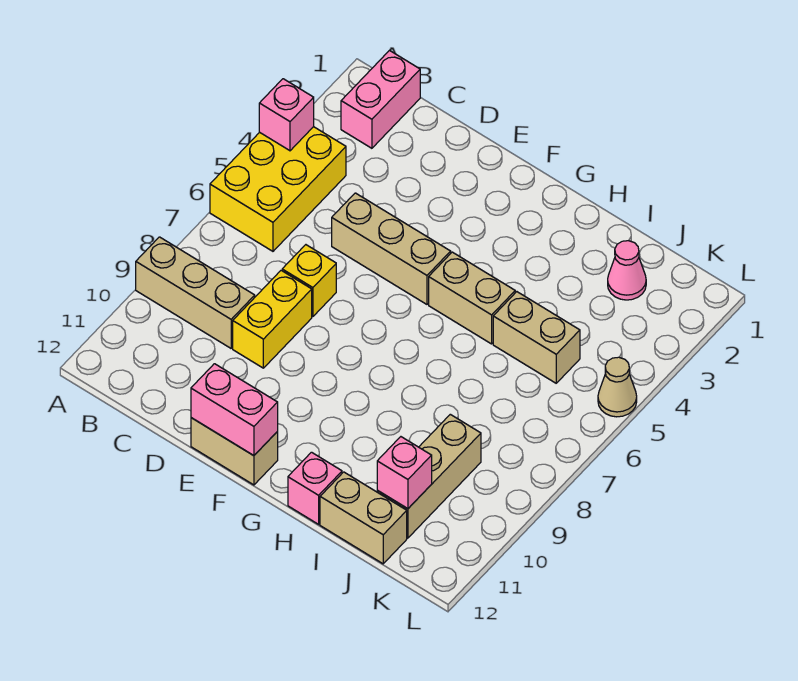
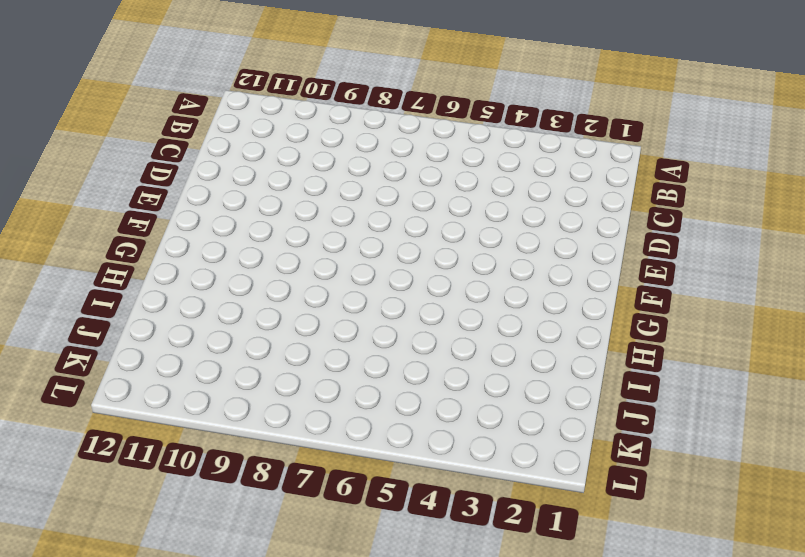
none -> yellow 2x3 brick [210,127,346,251]
none -> tan 1x3 brick [136,237,255,348]
none -> pink 1x2 brick [341,51,420,148]

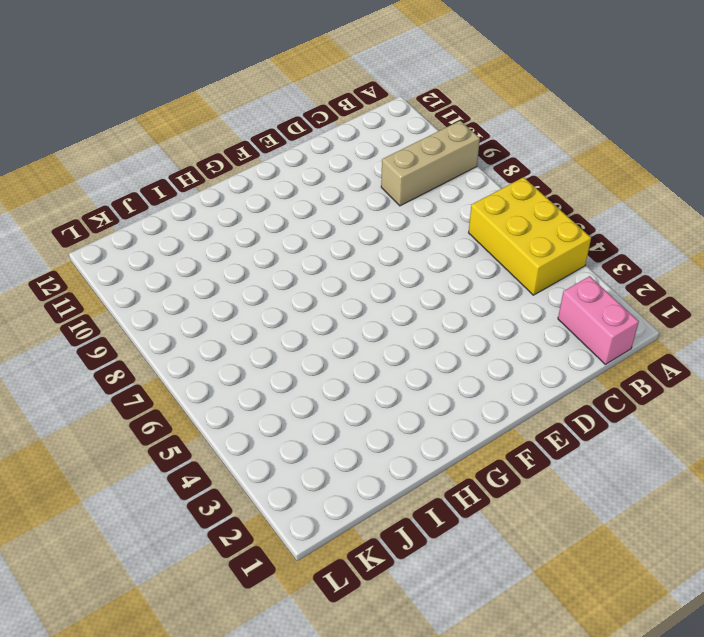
none -> tan 1x3 brick [332,193,451,304]
none -> yellow 1x1 brick [282,245,336,317]
none -> yellow 1x2 brick [233,270,312,368]

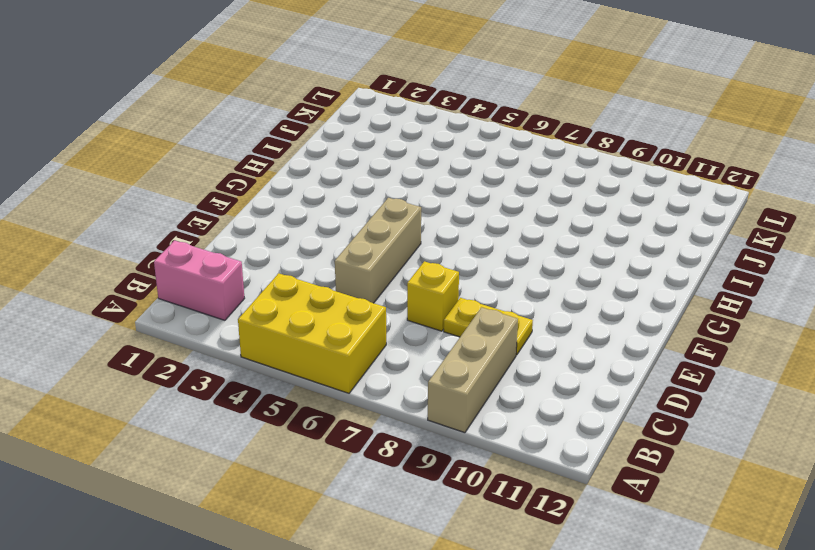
yellow 1x2 plate [444,298,533,355] -> yellow 1x2 brick [233,270,312,368]
none -> tan 1x2 brick [191,418,278,485]
none -> tan 1x2 brick [429,252,515,344]
none -> pink 1x1 brick [288,452,342,524]

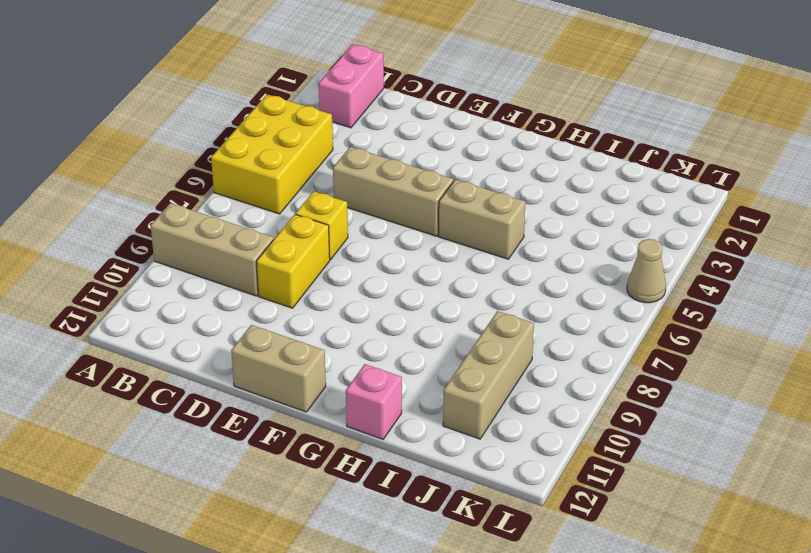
none -> tan 1x2 brick [493,292,580,383]
none -> tan 1x2 brick [320,472,407,564]
none -> pink 1x1 cone [608,241,646,300]

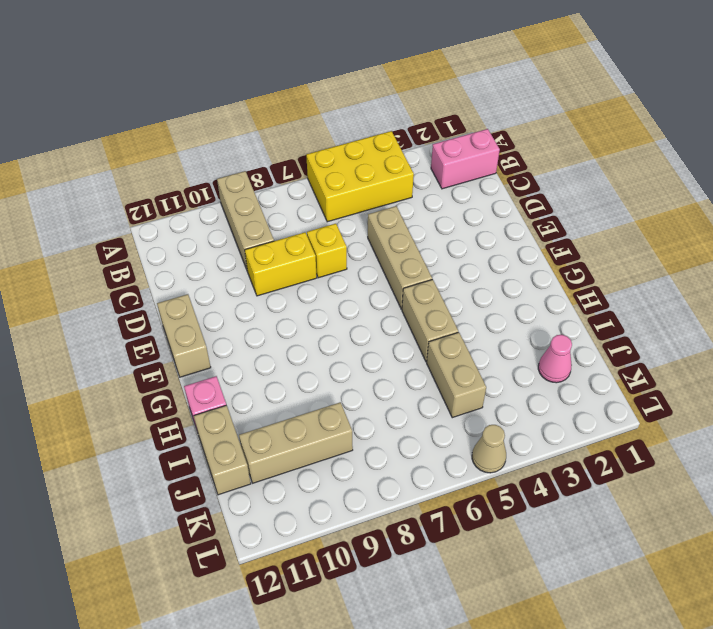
none -> pink 1x1 brick [259,79,314,151]
none -> pink 1x2 brick [191,364,278,456]
none -> pink 1x1 brick [377,437,432,509]

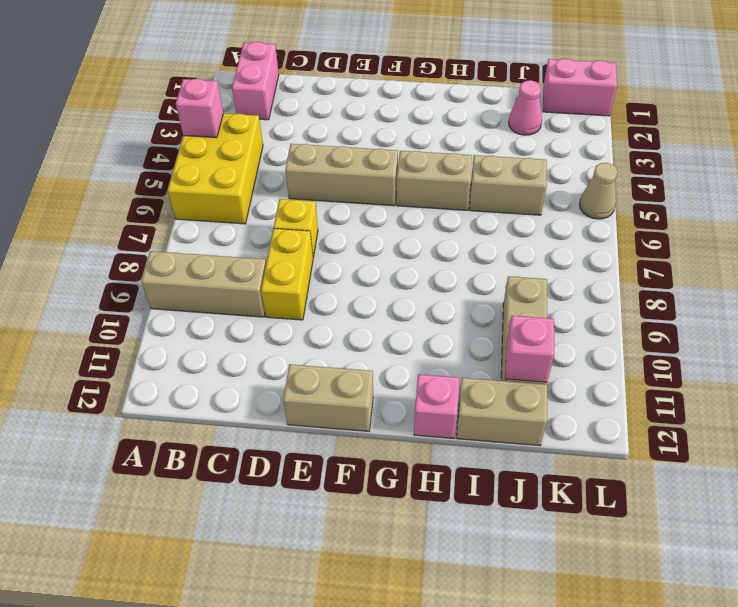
pink 1x2 brick [543,58,617,116] -> pink 1x2 brick moved to [191,364,278,456]

